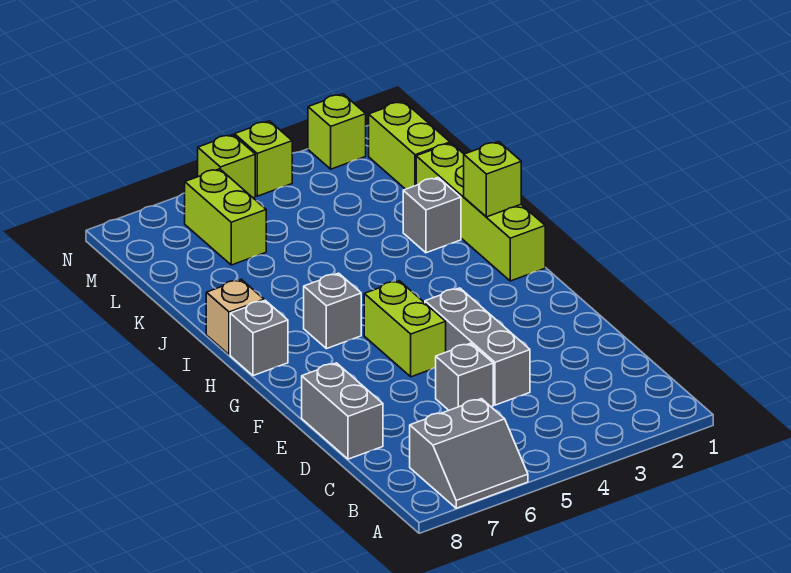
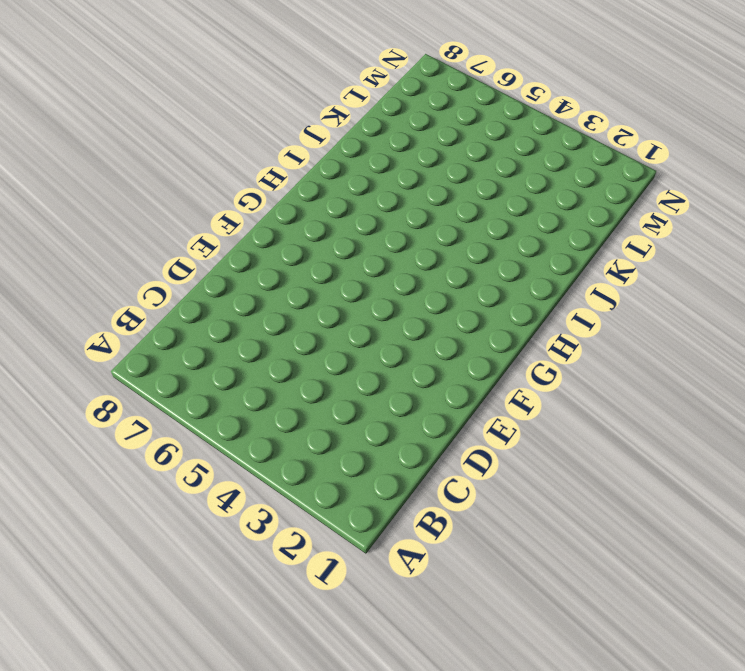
none -> grey 2x2 slope [410,399,528,508]
none -> grey 1x3 brick [425,288,530,405]
none -> grey 1x1 brick [436,343,493,410]

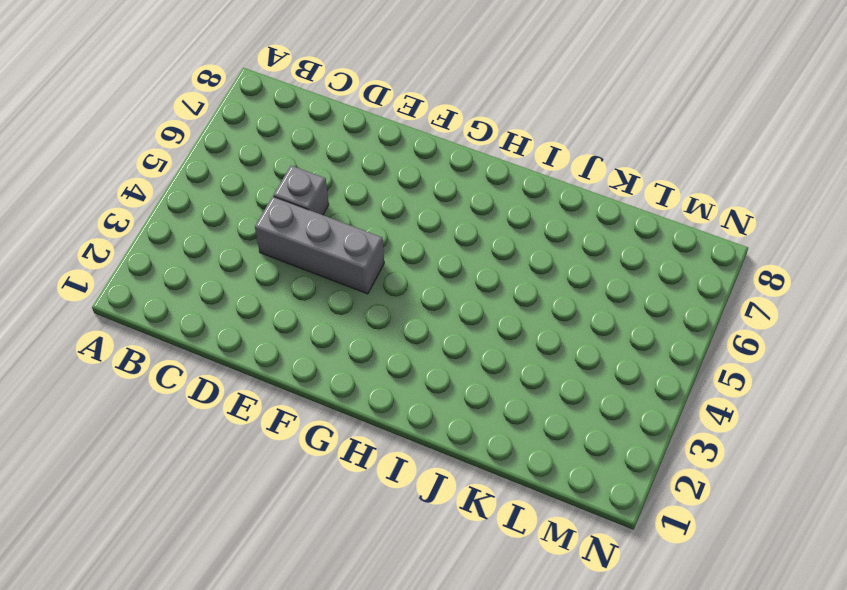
none -> grey 2x2 slope [410,399,528,508]
none -> grey 1x2 brick [302,363,383,459]
none -> lime 1x2 brick [364,281,446,377]

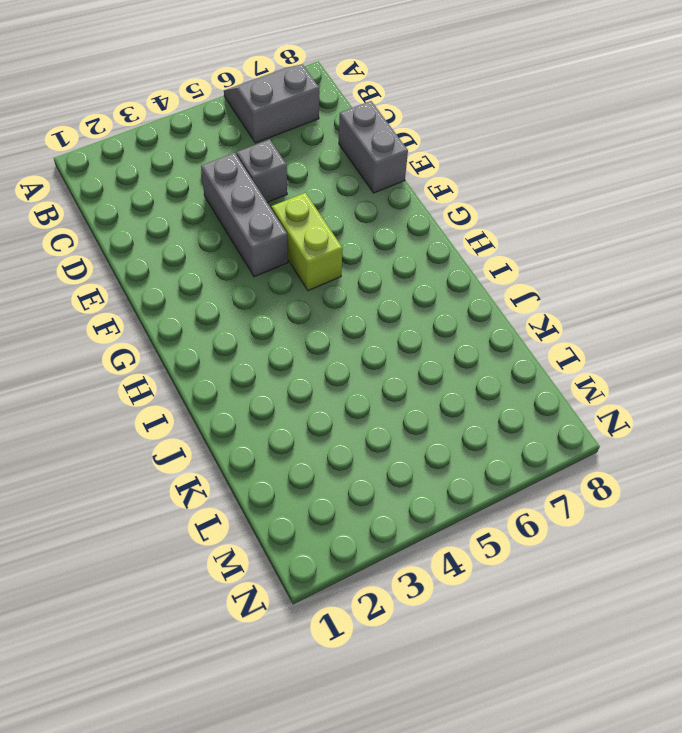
none -> lime 1x4 brick [416,143,545,281]
none -> grey 1x1 brick [304,273,361,349]
none -> grey 1x1 brick [230,300,288,376]

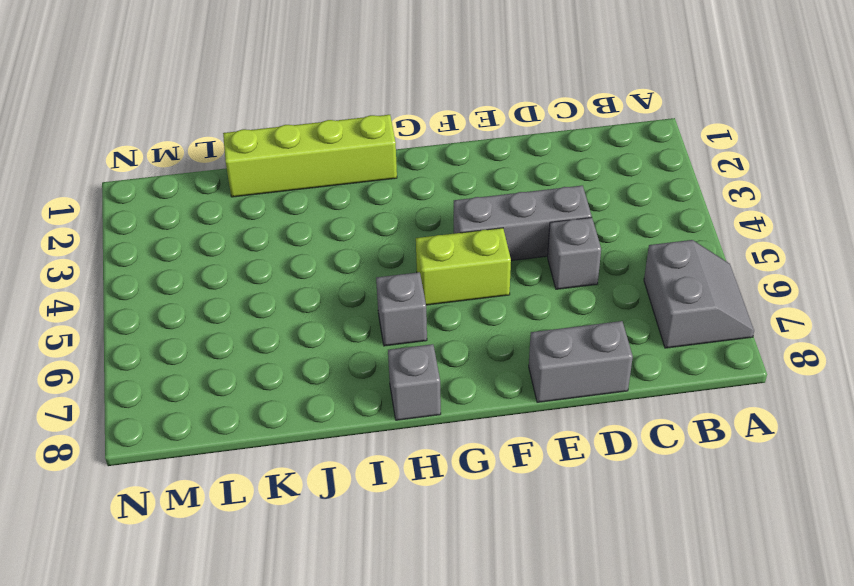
none -> tan 1x1 brick [206,279,264,355]
none -> grey 1x1 brick [403,178,461,253]
none -> lime 1x2 brick [369,101,450,189]

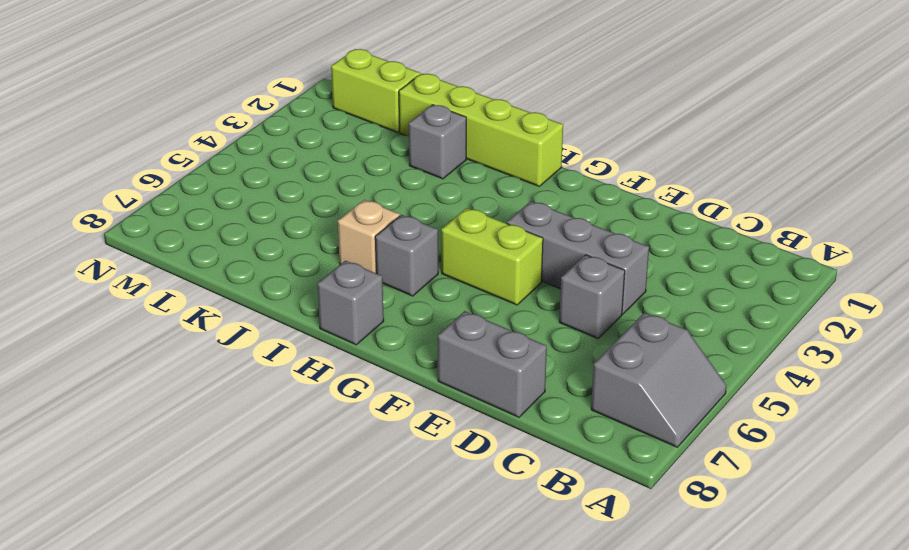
tan 1x1 brick [338,200,400,273] -> tan 1x1 brick moved to [206,279,264,355]
none -> lime 1x2 brick [185,169,266,265]
none -> lime 1x1 brick [308,94,366,169]
none -> lime 1x1 brick [235,121,292,196]

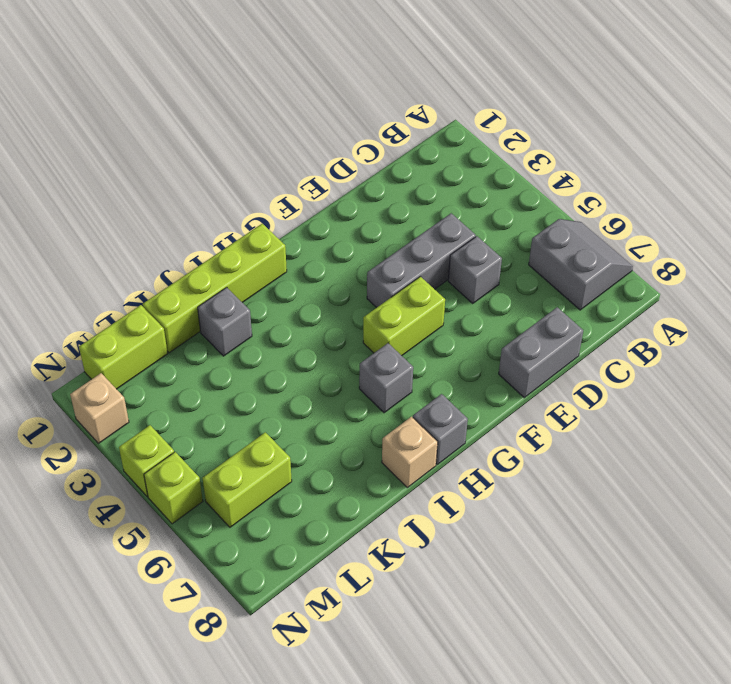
tan 1x1 brick [70,373,129,443] -> lime 1x1 brick [308,94,366,169]
none -> lime 1x1 brick [464,142,521,217]

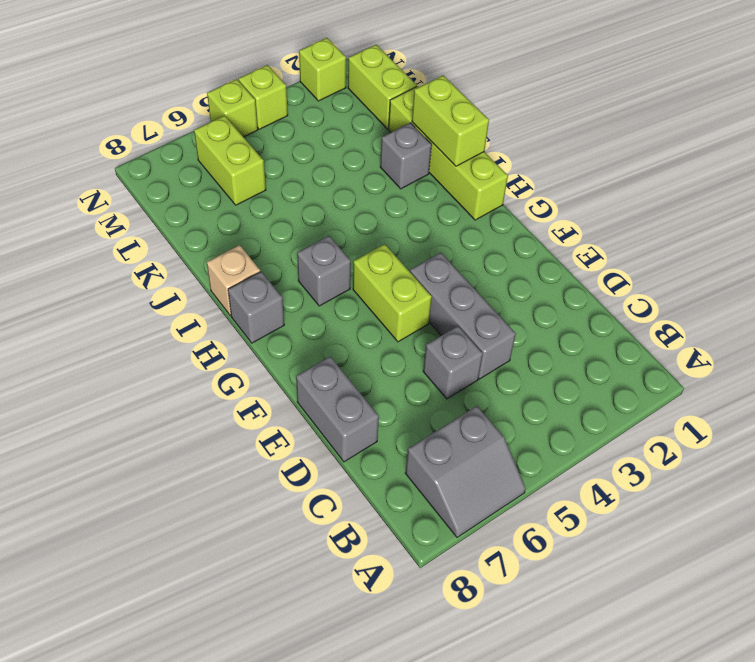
lime 1x2 brick [412,75,489,166] -> lime 1x1 brick [464,142,521,217]

